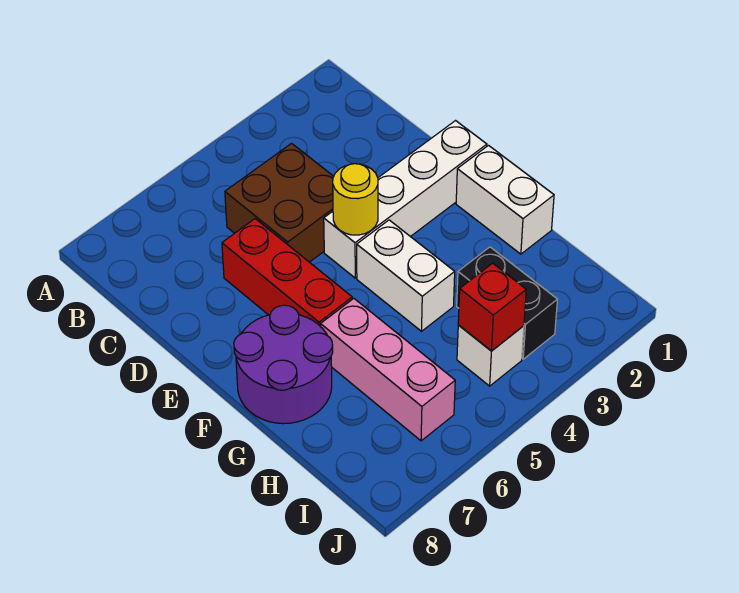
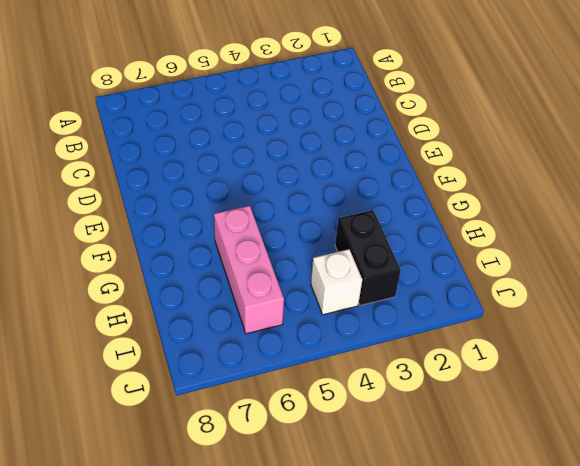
none -> brown 2x2 brick [225,143,334,262]
none -> red 1x3 brick [222,219,352,327]

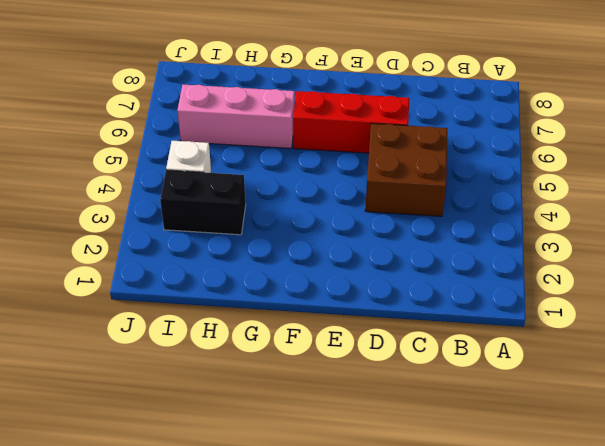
none -> white 1x4 brick [324,121,487,278]
none -> white 1x2 brick [456,146,554,254]

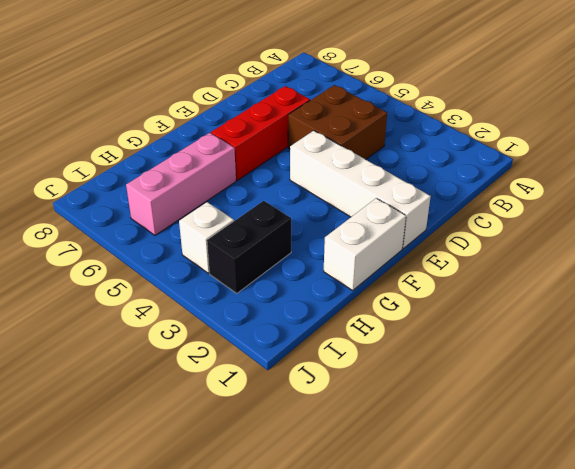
none -> white 1x2 brick [357,220,455,331]
none -> purple 2x2 round brick [234,305,333,424]

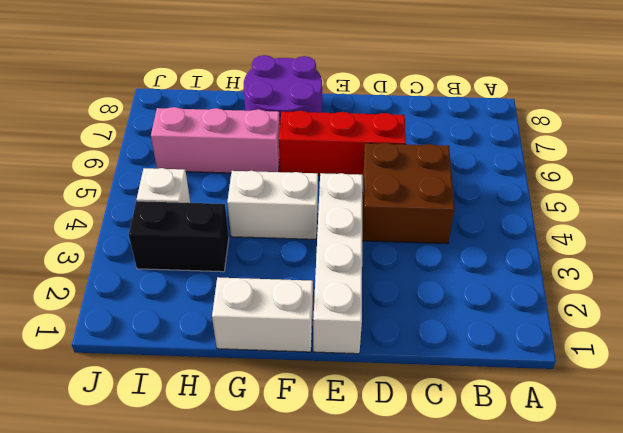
none -> yellow 1x1 round brick [333,164,378,235]
none -> red 1x1 brick [458,263,526,351]

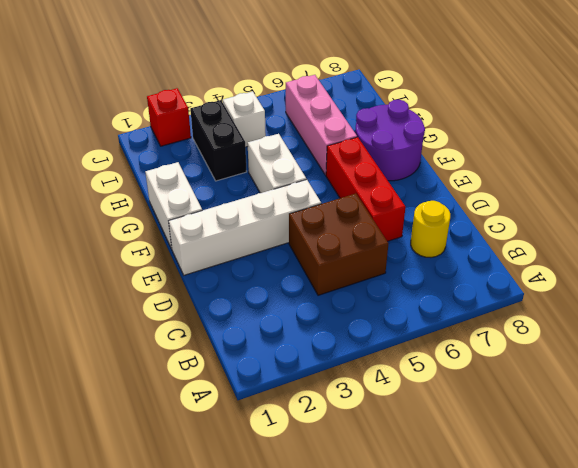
yellow 1x1 round brick [411,201,450,257] -> yellow 1x1 round brick moved to [333,164,378,235]
red 1x1 brick [147,88,191,146] -> red 1x1 brick moved to [458,263,526,351]

